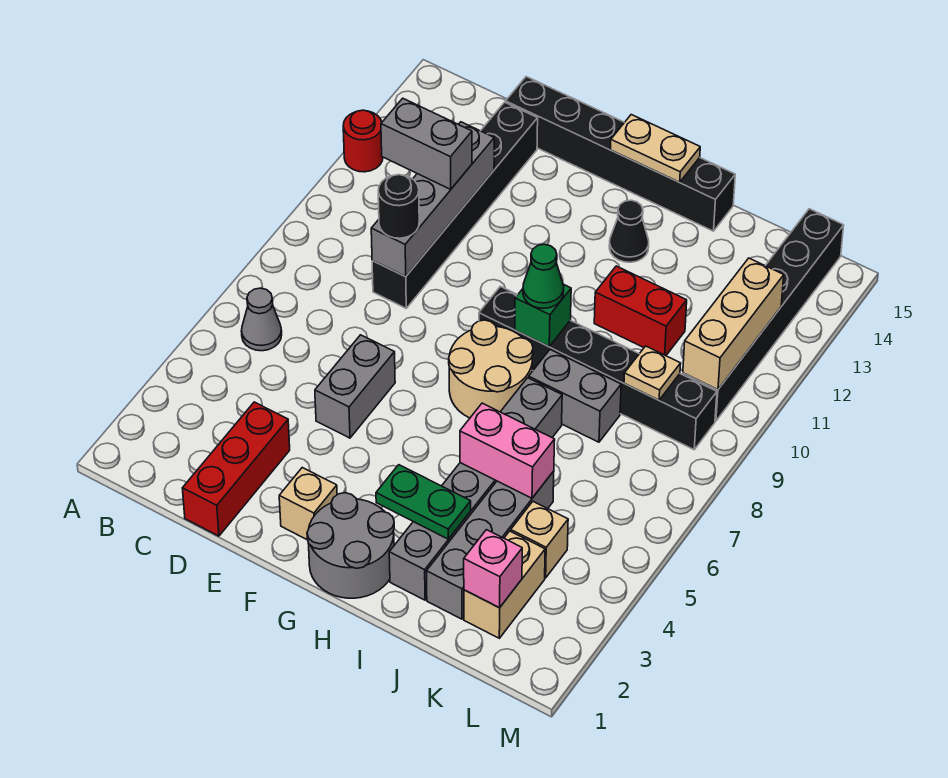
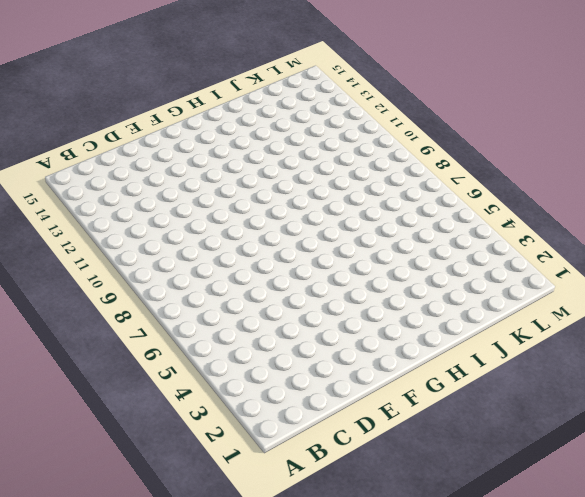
none -> red 1x1 round brick [343,110,383,172]
none -> grey 1x1 cone [241,288,282,351]
none -> red 1x3 brick [182,402,290,536]

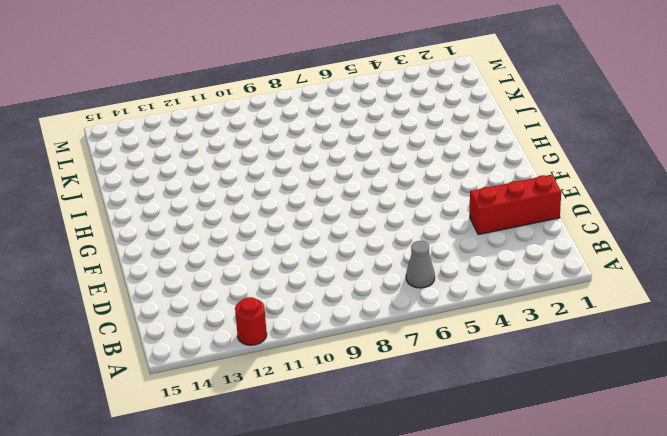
none -> black 1x6 brick [372,102,538,308]
none -> black 1x6 brick [506,77,735,231]
none -> grey 1x2 brick [315,335,395,438]

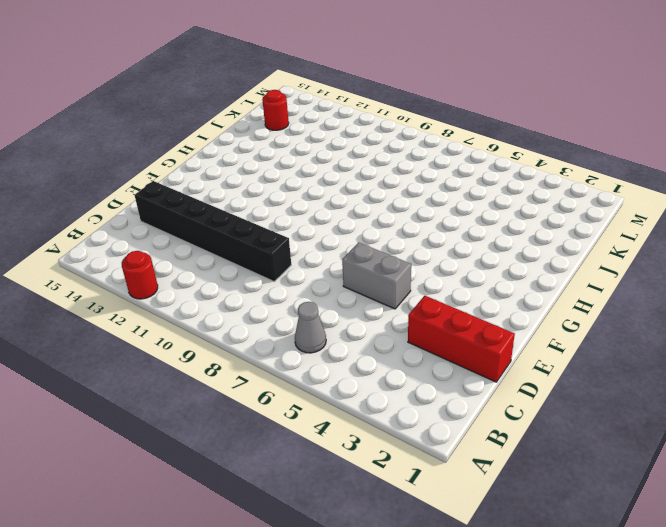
red 1x1 round brick [262,90,289,130] -> none
none -> black 1x6 brick [506,77,735,231]
none -> tan 1x1 brick [279,468,337,540]
none -> grey 2x2 round brick [307,493,394,598]

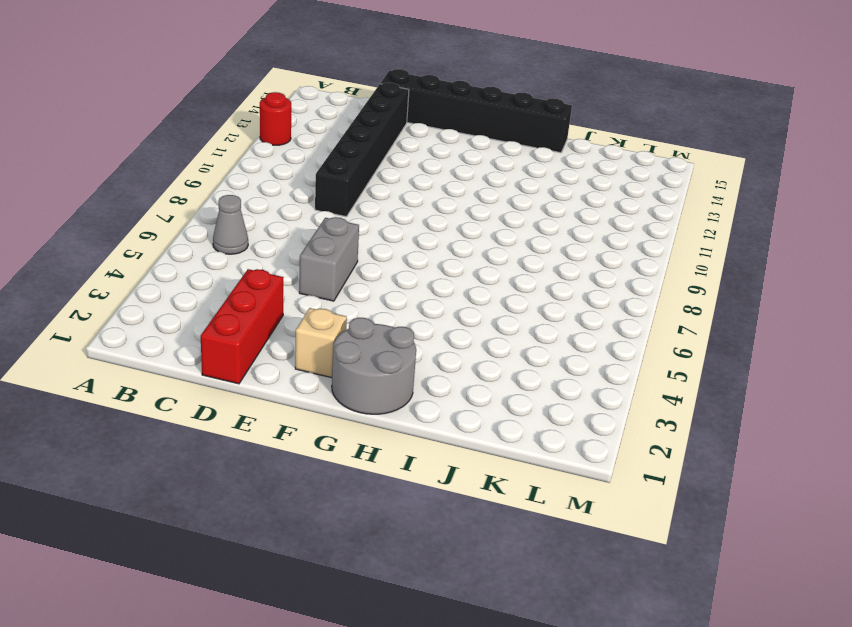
none -> tan 2x2 round brick [449,320,533,418]
none -> black 1x6 brick [479,286,717,450]
none -> black 1x1 cone [609,200,649,262]

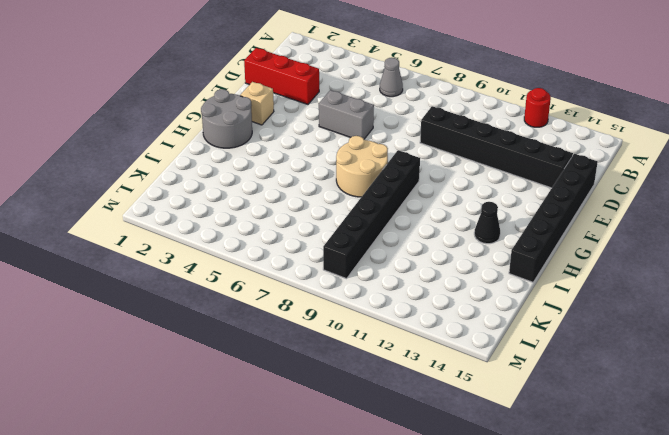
none -> grey 1x6 brick [389,378,562,600]
none -> grey 1x2 brick [529,350,621,442]
none -> red 1x2 brick [594,266,687,356]

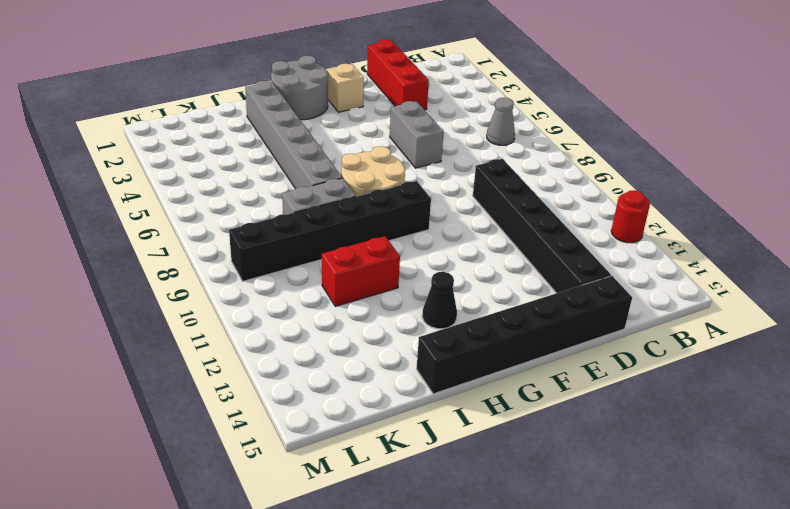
none -> grey 1x4 brick [426,471,554,619]
none -> tan 1x2 brick [464,531,545,638]
none -> tan 1x1 brick [511,502,568,578]

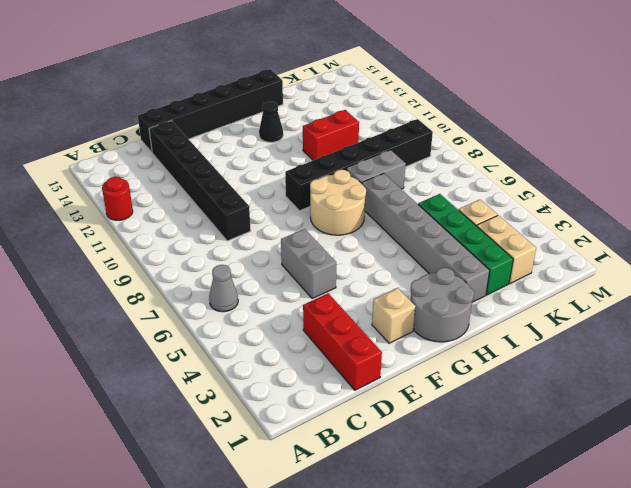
green 1x4 brick [418,194,513,295] -> grey 1x4 brick [426,471,554,619]
none -> black 1x6 brick [683,209,844,421]
none -> grey 1x4 brick [371,122,494,277]
none -> tan 1x2 plate [611,115,700,182]

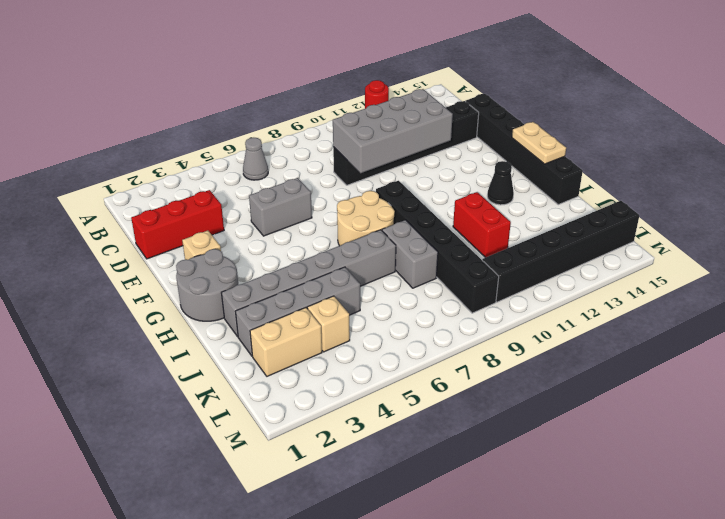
grey 2x4 brick [333,89,453,173] -> grey 1x4 brick [371,122,494,277]
none -> green 1x2 plate [376,465,471,539]
none -> green 1x1 brick [515,284,571,347]
none -> pink 1x2 brick [460,403,555,498]

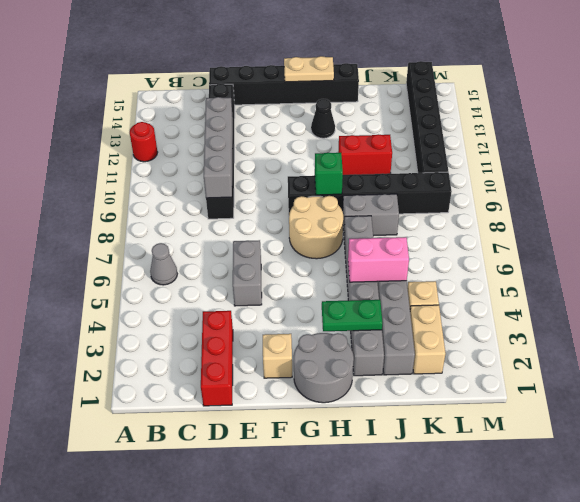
none -> pink 1x1 brick [464,530,522,608]
none -> tan 1x1 plate [624,346,681,400]
none -> tan 1x3 brick [683,258,784,390]

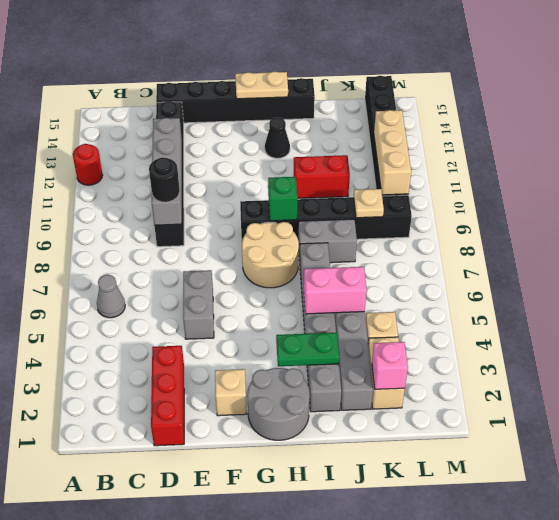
none -> grey 1x2 brick [381,98,472,189]
none -> green 1x1 cone [523,244,564,308]

